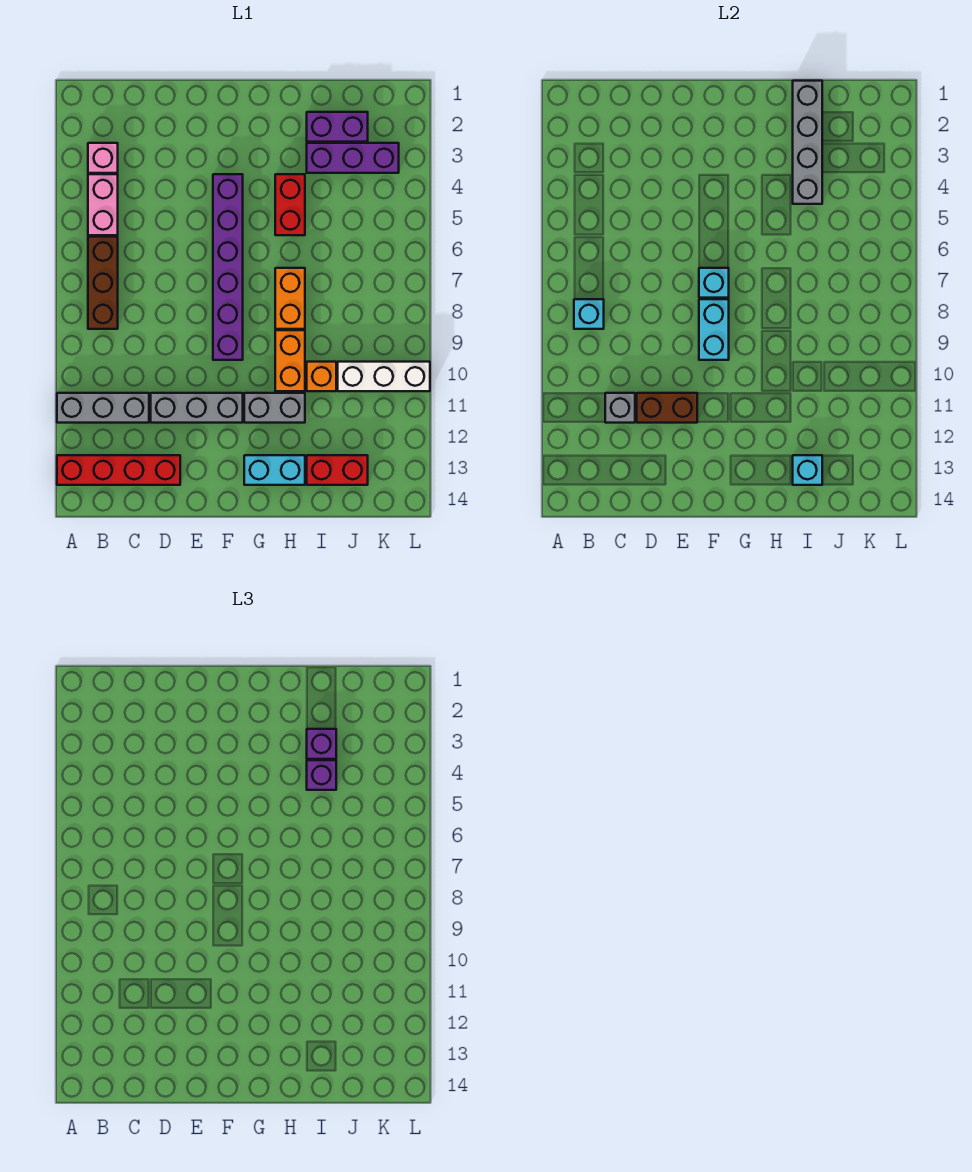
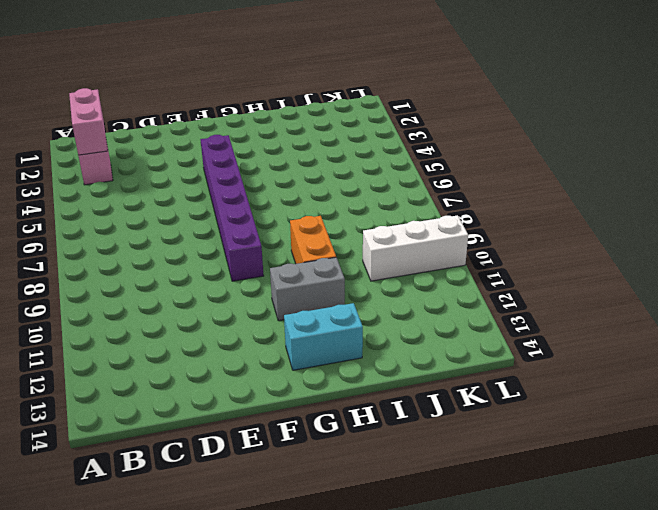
pink 1x2 brick [69,88,108,155] -> pink 1x2 brick moved to [88,174,118,235]
none -> grey 1x3 brick [57,393,149,423]
none -> red 1x4 brick [57,455,180,485]
none -> brown 1x3 brick [88,237,118,329]

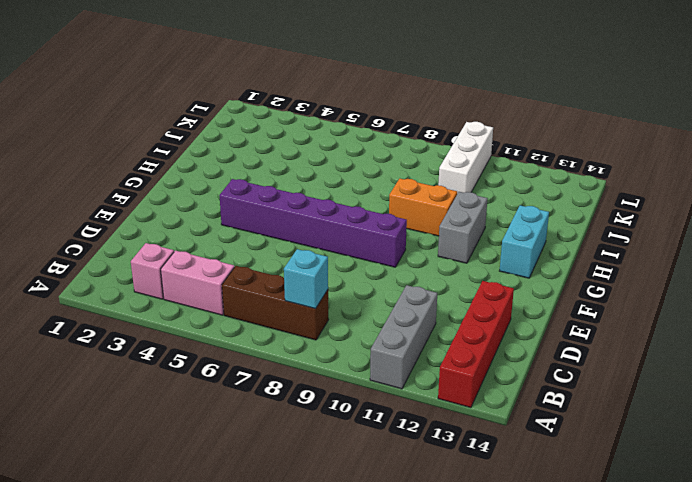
none -> grey 1x3 brick [151,393,243,423]
none -> red 1x2 brick [275,174,305,235]
none -> orange 1x2 brick [275,268,305,329]

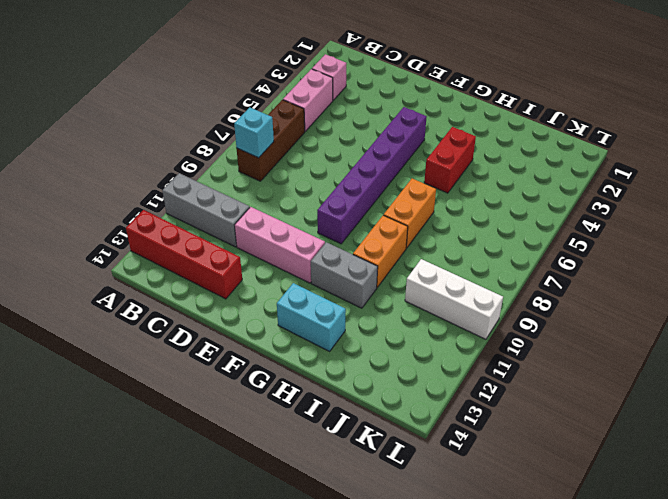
pink 1x3 brick [235,207,325,283] -> grey 1x3 brick [151,393,243,423]
none -> purple 1x2 brick [307,112,368,142]
none -> purple 1x3 brick [307,143,399,173]
none -> orange 1x1 brick [307,362,336,391]

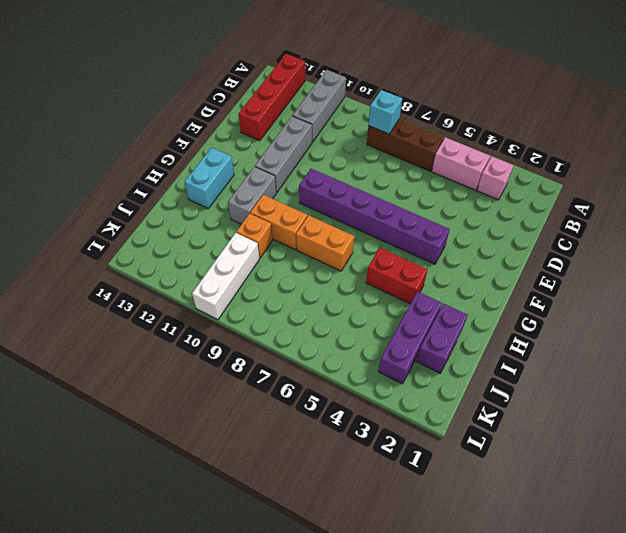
none -> red 1x2 brick [307,455,368,485]
none -> grey 1x1 brick [605,393,635,423]
none -> brown 1x2 brick [637,393,697,423]

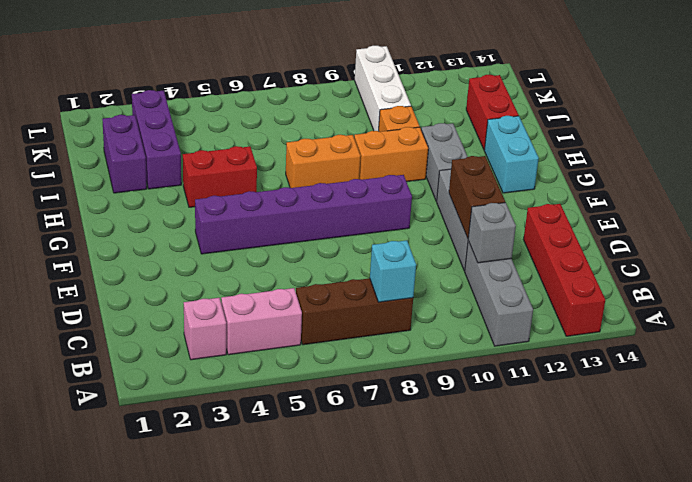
none -> cyan 1x1 brick [699,268,729,298]
none -> cyan 1x2 brick [699,299,729,360]
none -> grey 1x4 brick [793,81,822,204]

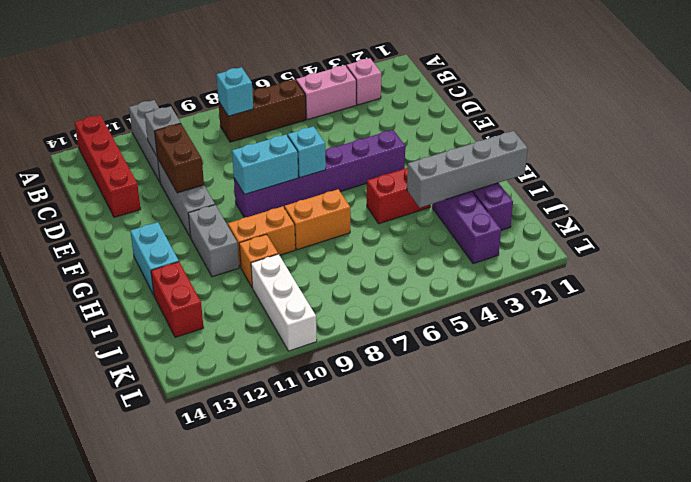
none -> cyan 1x1 brick [793,455,822,485]
none -> purple 1x1 brick [307,729,336,759]
none -> purple 1x1 brick [307,760,336,790]

